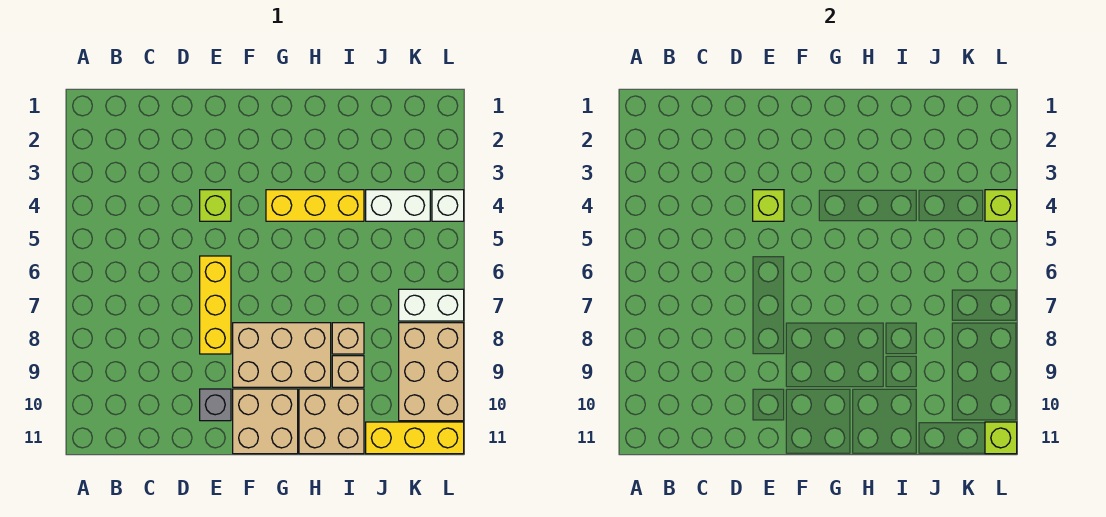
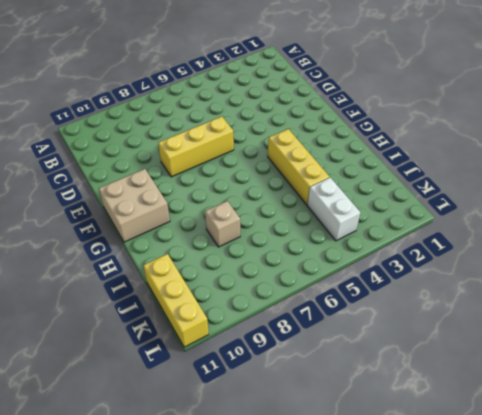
none -> lime 1x1 brick [200,190,231,221]
none -> grey 1x1 brick [200,389,231,421]
none -> tan 2x3 brick [233,323,331,387]

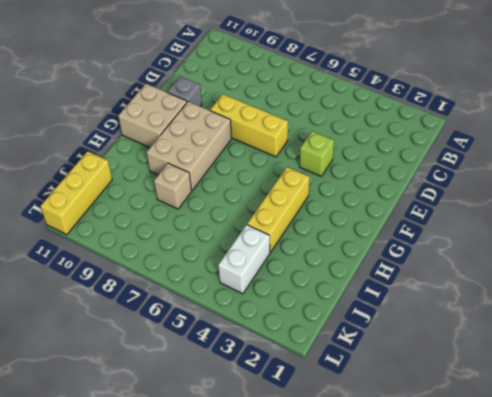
none -> tan 2x2 brick [299,389,364,454]
none -> tan 1x1 brick [332,356,364,387]
none -> white 1x2 brick [399,289,464,321]

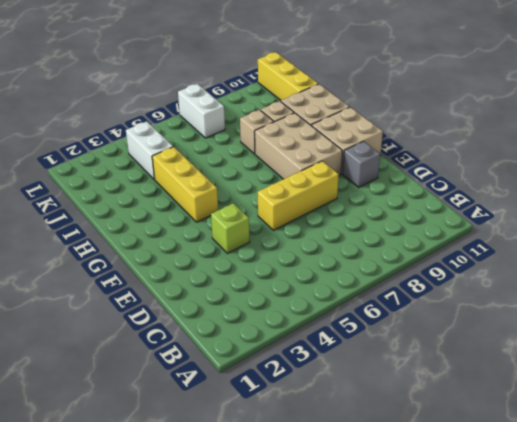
none -> tan 2x3 brick [399,323,464,421]
none -> white 1x1 brick [432,190,464,221]
none -> lime 1x1 brick [753,190,784,221]

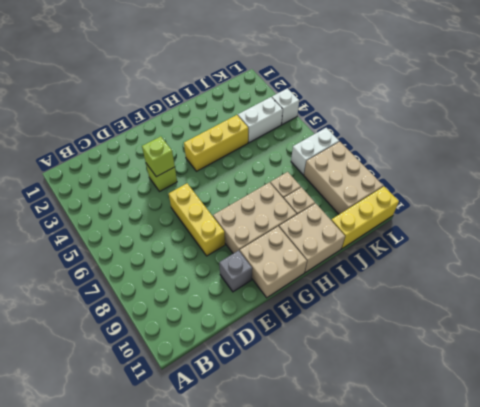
none -> lime 1x1 brick [985,190,1017,221]
none -> lime 1x1 brick [985,422,1017,454]

